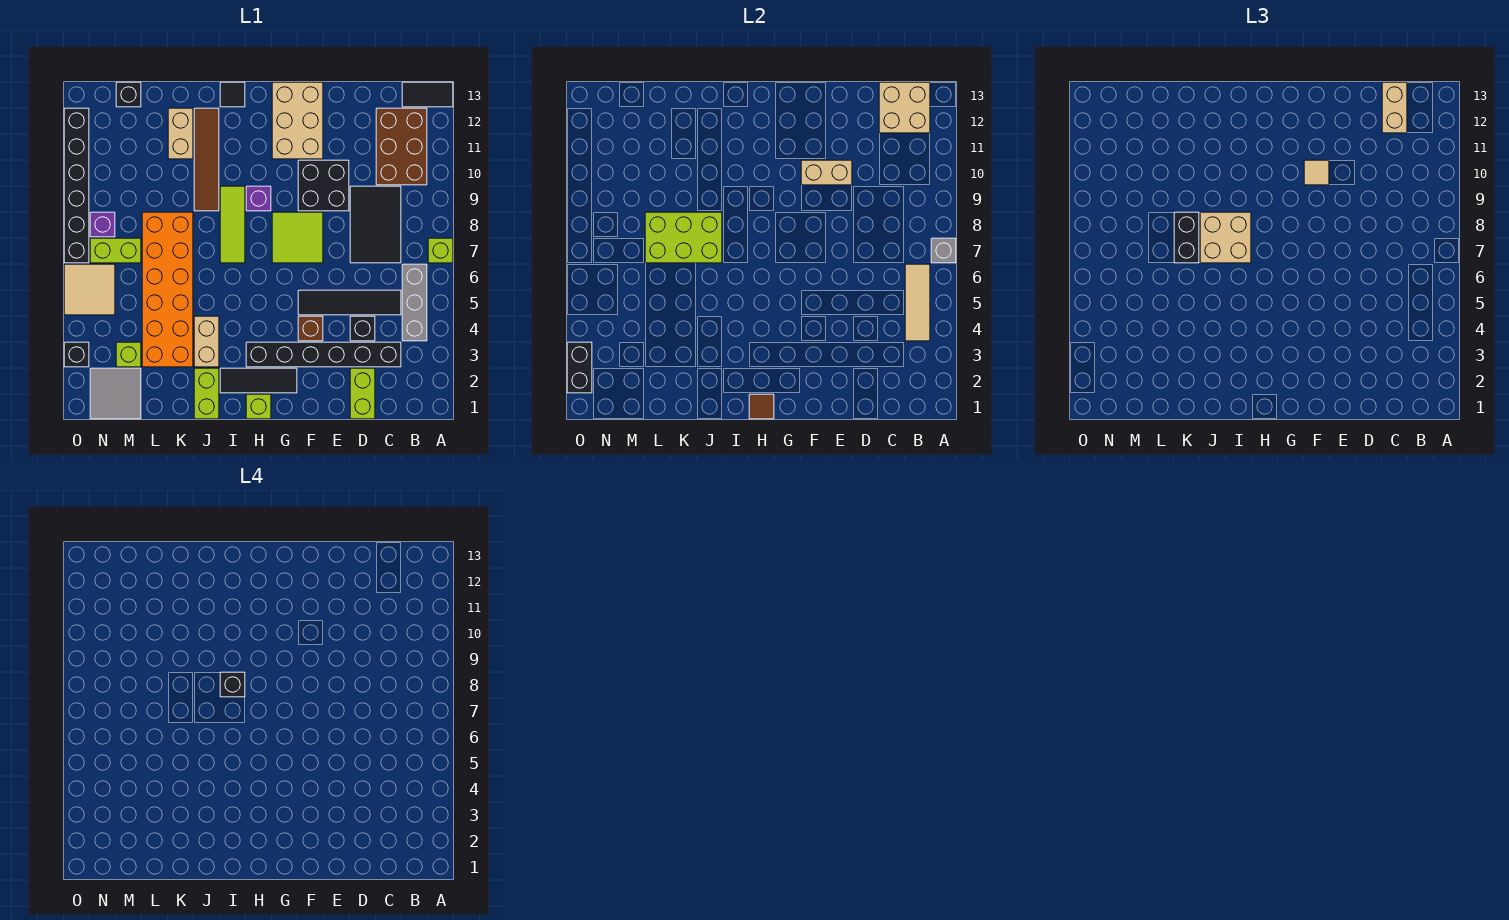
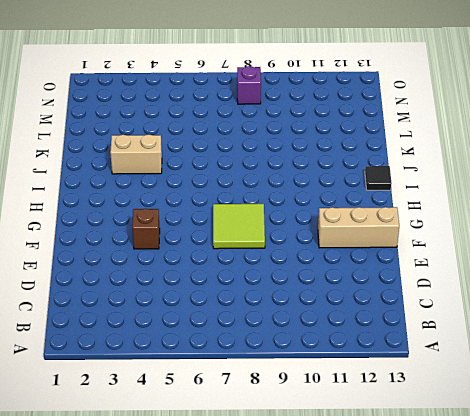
tan 1x3 brick [318,207,399,248] -> tan 2x3 brick [272,82,323,159]
none -> lime 1x1 brick [428,238,453,263]
none -> black 1x2 tile [402,82,453,107]
none -> grey 1x3 brick [402,264,427,341]
none -> brown 2x3 brick [376,108,427,185]

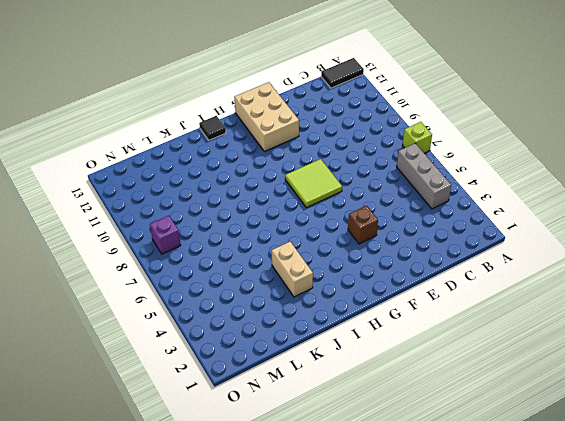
none -> brown 2x3 brick [376,108,427,185]
none -> black 1x6 brick [246,342,401,367]
none -> black 1x4 tile [298,290,401,315]
none -> black 2x3 tile [350,186,401,263]

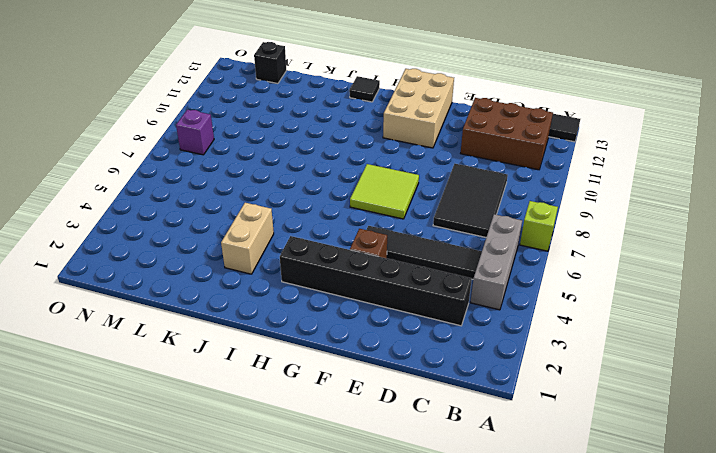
brown 2x3 brick [461,98,553,170] -> brown 2x3 brick turned to [376,108,427,185]
none -> lime 1x2 brick [350,368,375,419]
none -> black 1x1 brick [350,316,375,341]
none -> black 2x2 brick [298,160,349,211]
none -> black 1x3 tile [220,368,297,393]

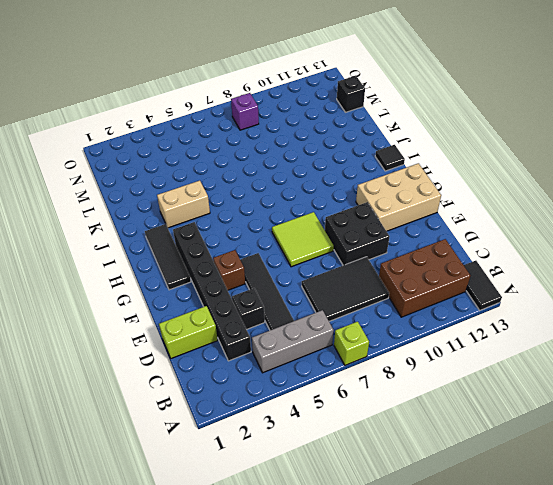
none -> lime 1x1 brick [246,394,271,419]
none -> purple 1x1 brick [246,186,271,211]
none -> lime 1x3 tile [220,186,245,263]
none -> lime 1x2 brick [194,368,219,419]

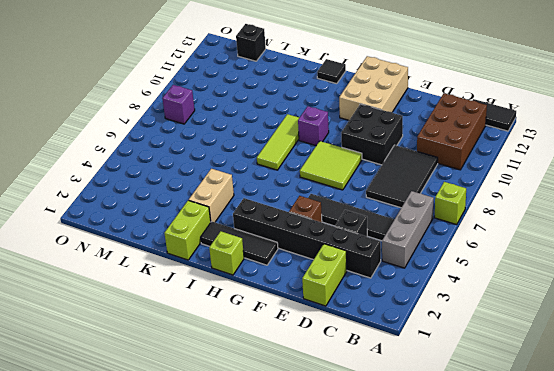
none -> brown 1x4 tile [194,108,219,211]
none -> orange 2x6 brick [142,212,193,367]
none -> tan 1x2 brick [168,108,193,159]
none -> grey 2x2 tile [90,368,141,419]

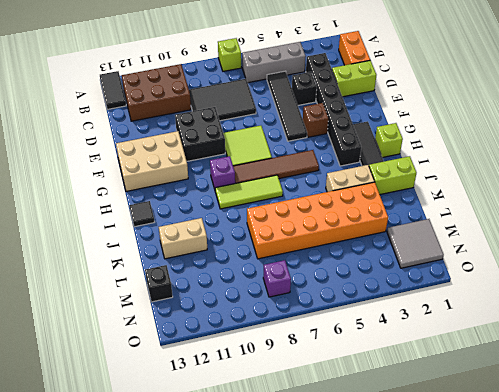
orange 1x2 brick [339,31,370,65] -> none
brown 1x4 tile [233,150,319,183] -> brown 1x4 tile moved to [194,108,219,211]
none -> lime 1x1 brick [116,342,141,367]
none -> lime 1x2 brick [90,238,141,263]
none -> tan 2x2 tile [64,264,115,315]
none -> black 1x1 brick [64,342,89,367]

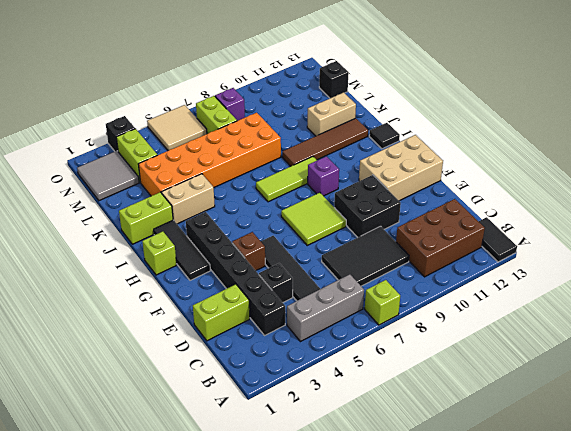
lime 1x2 brick [116,129,157,183] -> lime 1x1 brick [116,342,141,367]
none -> black 1x6 brick [64,108,89,263]
none -> grey 1x1 brick [931,238,956,263]
none -> tan 1x3 tile [905,264,930,341]
none -> tan 2x2 brick [879,82,930,133]

